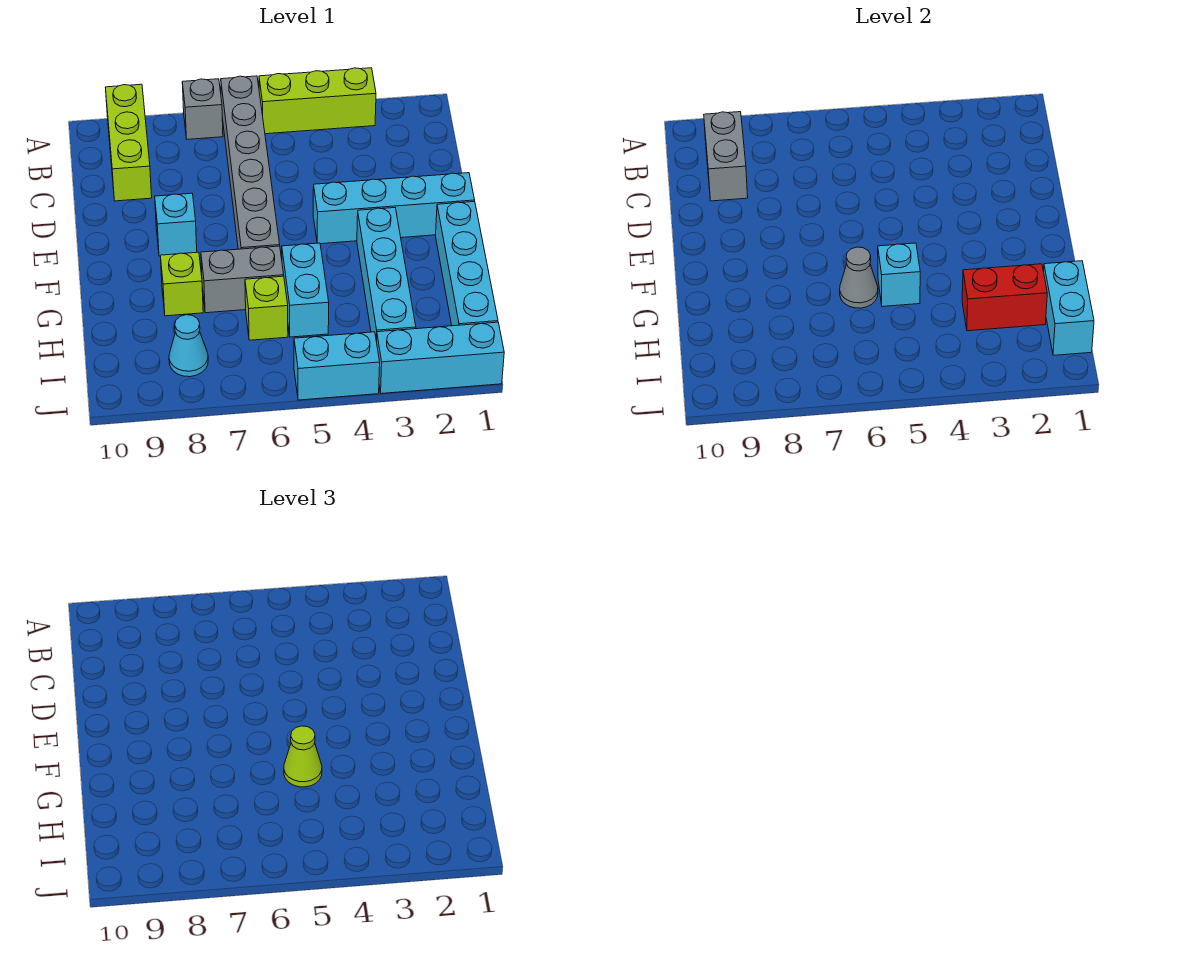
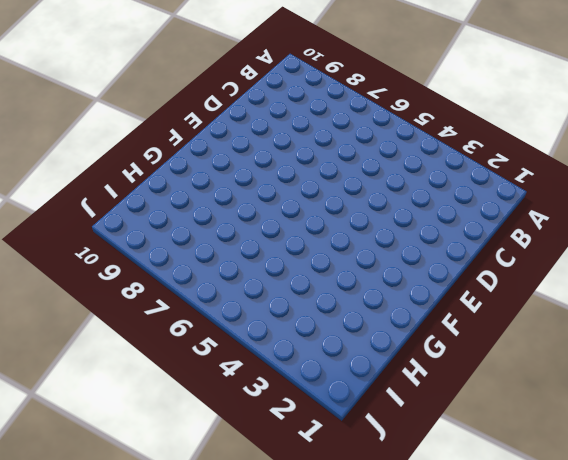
none -> lime 1x3 brick [259,68,376,134]
none -> grey 1x6 brick [221,76,280,249]
none -> grey 1x1 brick [182,79,223,139]

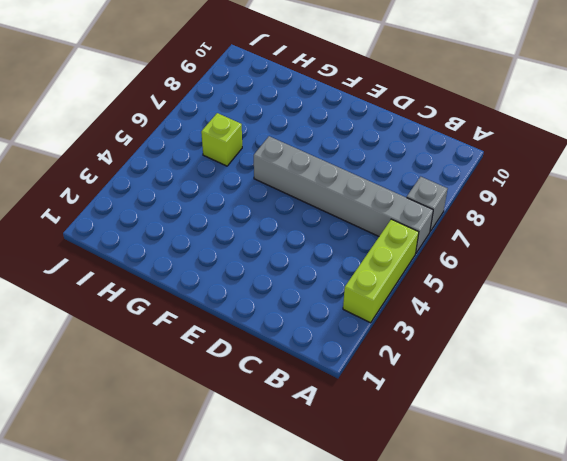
none -> lime 1x3 brick [105,84,152,201]
none -> cyan 1x4 brick [313,173,475,244]
none -> cyan 1x1 brick [155,193,197,256]

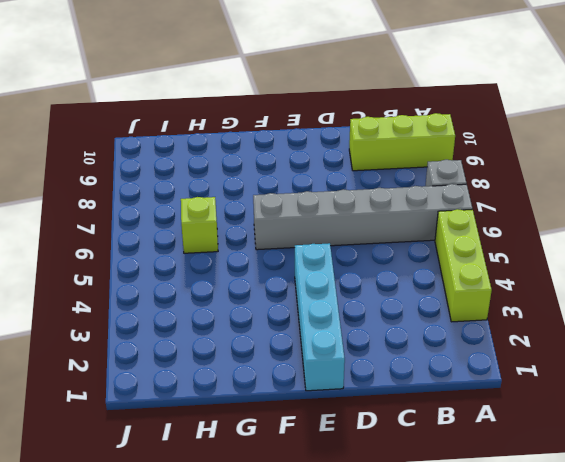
none -> cyan 1x1 brick [155,193,197,256]
none -> cyan 1x4 brick [436,202,498,326]
none -> cyan 1x4 brick [357,208,416,342]

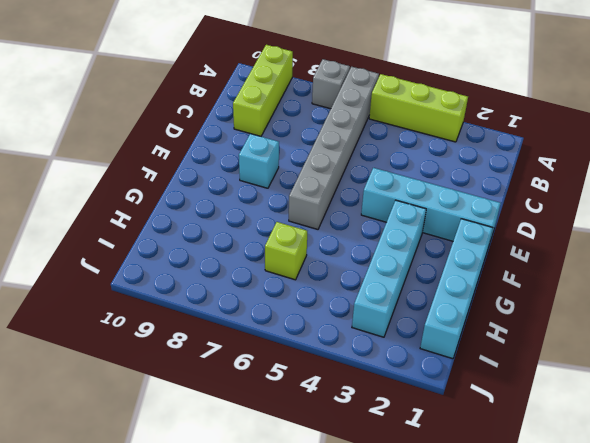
none -> cyan 1x2 brick [282,243,329,337]
none -> grey 1x2 brick [201,246,284,313]
none -> lime 1x1 brick [160,252,203,316]

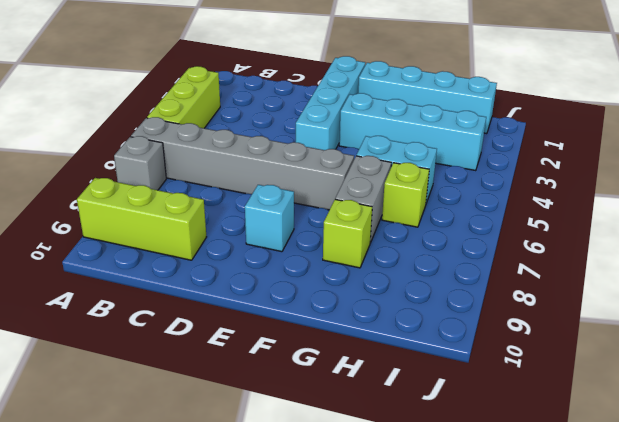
none -> cyan 1x1 cone [169,315,208,377]
none -> cyan 1x3 brick [377,322,504,394]
none -> cyan 1x2 brick [294,332,380,400]

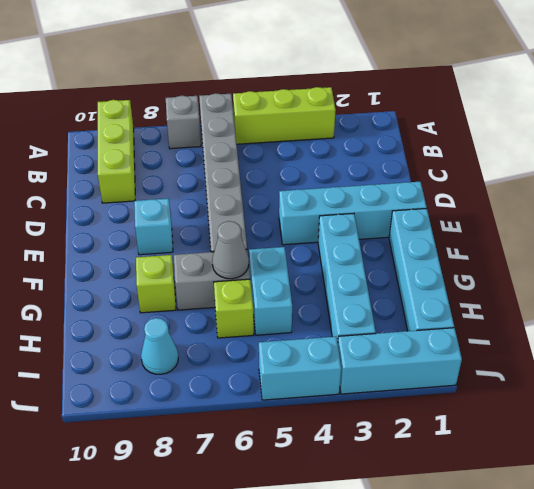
none -> grey 1x2 brick [704,112,748,201]
none -> cyan 1x1 brick [878,243,920,307]
none -> cyan 1x2 brick [1044,261,1094,355]

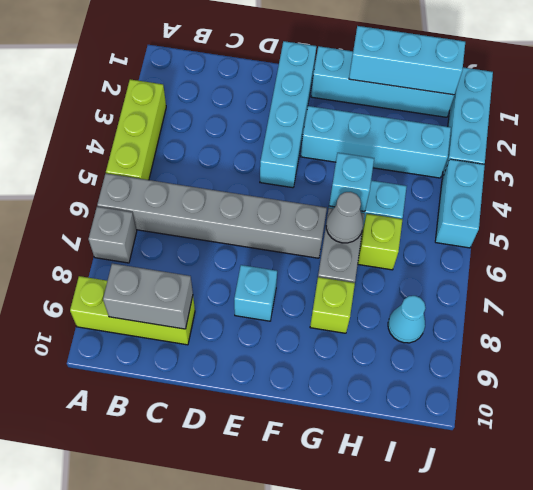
cyan 1x3 brick [349,26,465,95] -> cyan 1x2 brick [1044,261,1094,355]
none -> red 1x2 brick [962,264,1047,331]
none -> lime 1x1 cone [284,726,322,787]

